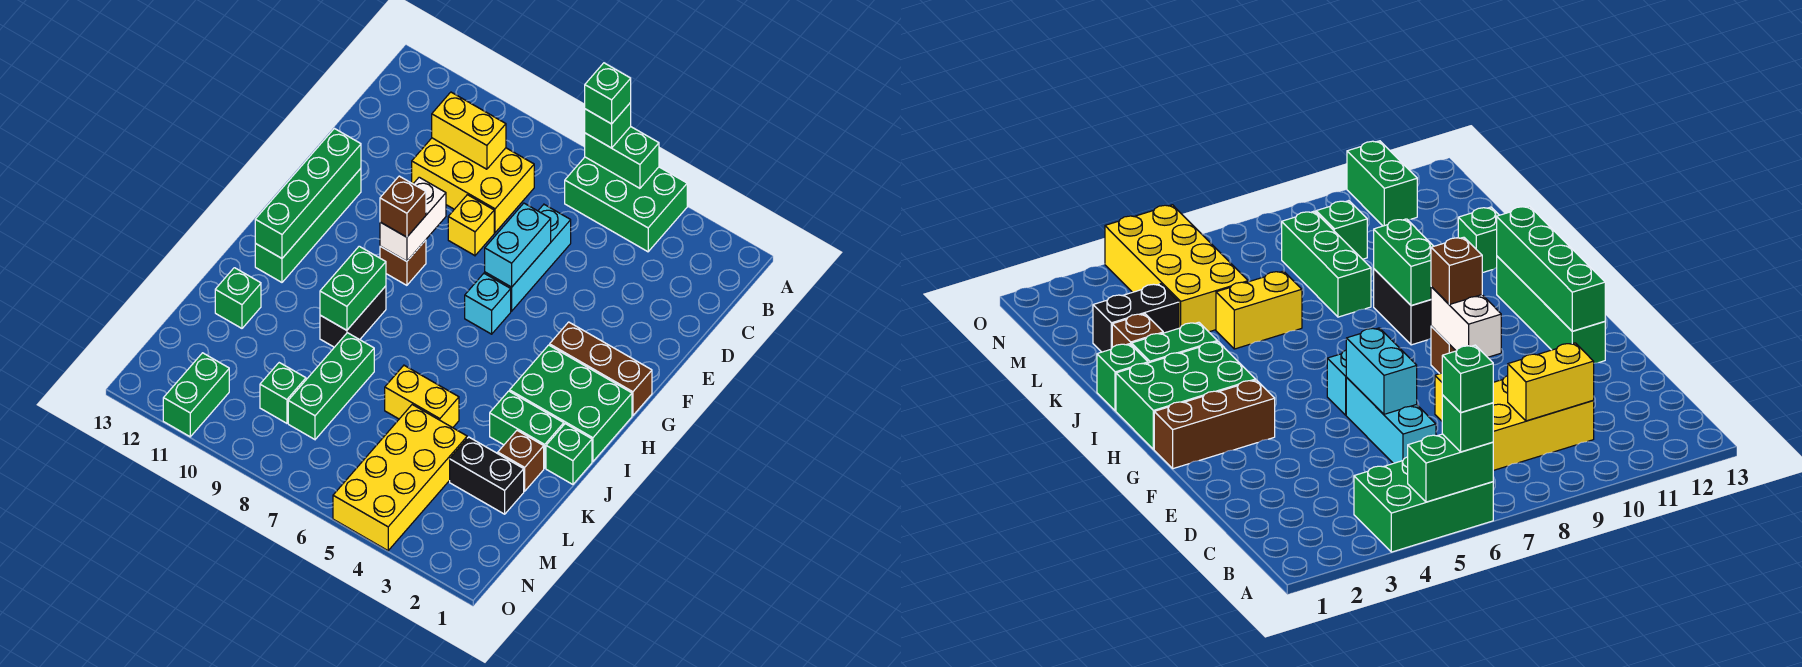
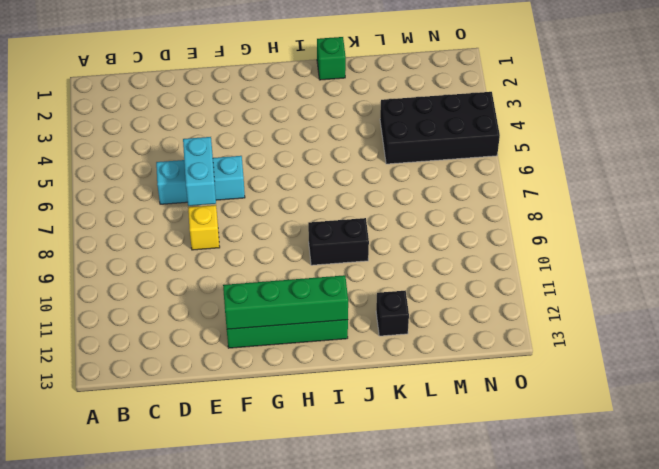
cyan 1x2 brick [183,137,216,206] -> cyan 1x2 brick turned to [485,203,551,287]
black 1x1 brick [376,291,409,336] -> green 1x1 brick [215,268,261,328]
black 2x4 brick [380,92,500,164] -> yellow 2x4 brick [333,405,467,551]
none -> green 2x3 brick [565,157,687,252]
none -> yellow 2x3 brick [412,138,534,233]
none -> brown 1x3 brick [550,322,652,415]

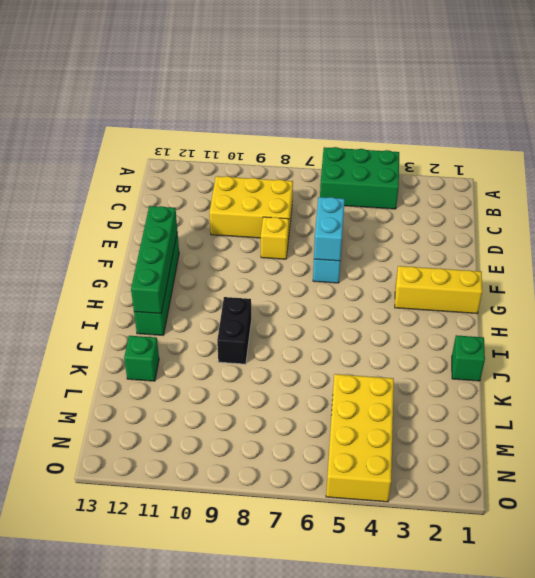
yellow 1x3 brick [395,266,482,314] -> brown 1x3 brick [550,322,652,415]
none -> cyan 1x1 brick [465,273,511,334]
none -> brown 1x1 brick [380,240,426,285]
none -> green 2x3 brick [510,345,632,461]

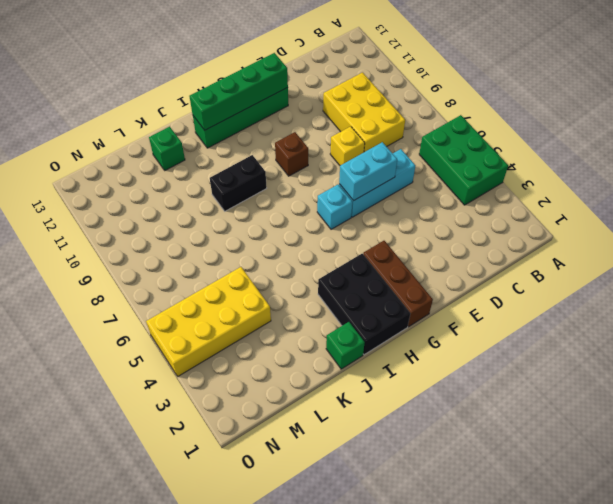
black 2x3 brick [318,254,410,355] -> green 2x3 brick [510,345,632,461]
none -> green 1x2 brick [490,391,564,468]
none -> brown 1x1 brick [498,431,544,491]
none -> yellow 1x2 brick [385,365,459,428]

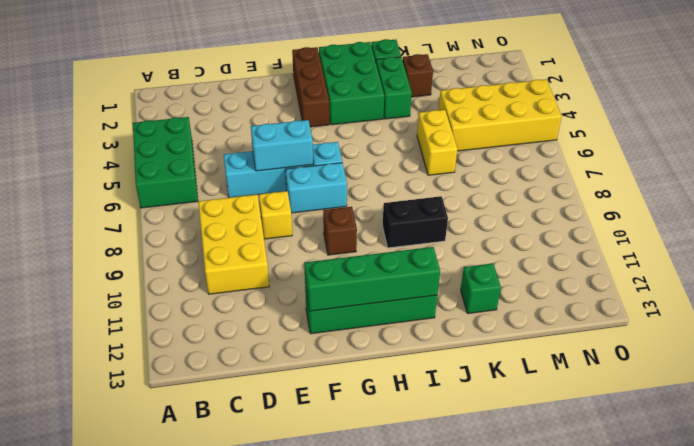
cyan 1x2 brick [285,163,347,213] -> none
none -> green 1x3 brick [288,333,374,439]
none -> black 1x2 brick [450,437,524,514]
none -> green 1x1 brick [260,363,306,423]

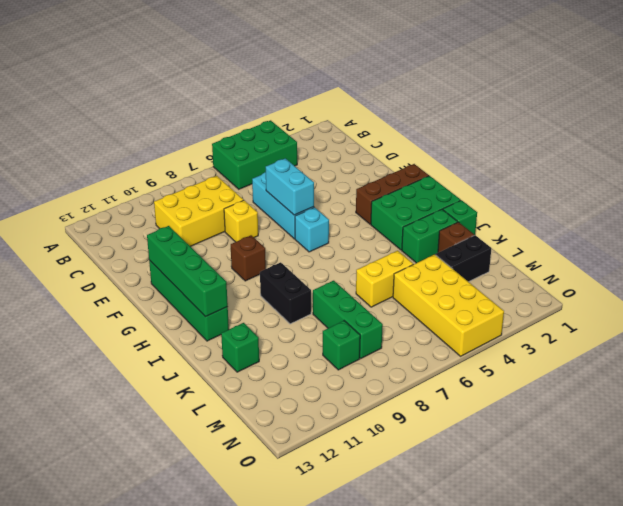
none -> green 1x2 brick [163,353,229,437]
none -> green 1x2 brick [585,127,659,188]
none -> yellow 1x2 brick [432,92,506,169]

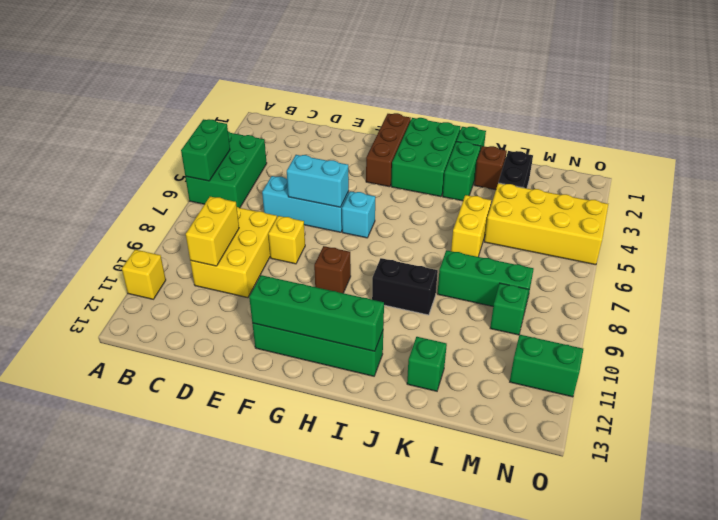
yellow 1x1 brick [122,250,166,299] -> none
none -> white 1x2 brick [380,177,446,261]
none -> green 1x2 brick [320,246,386,330]
none -> green 1x1 brick [585,103,631,148]

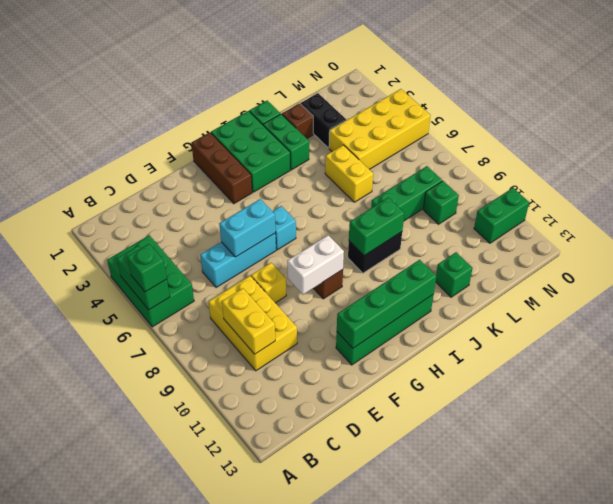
none -> brown 1x1 brick [380,176,426,237]
none -> green 1x1 brick [585,63,631,124]

